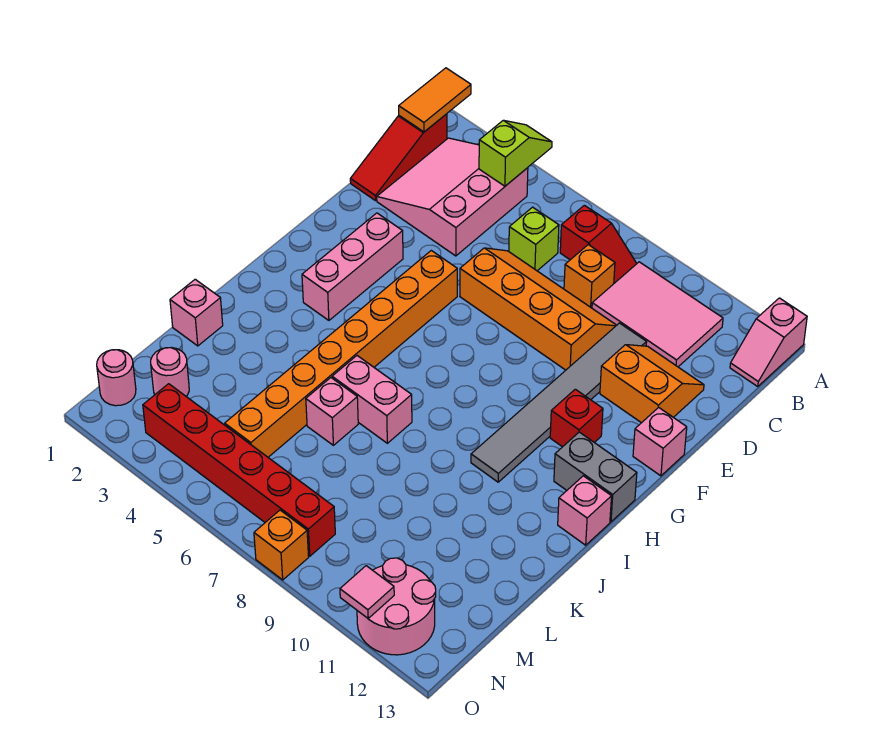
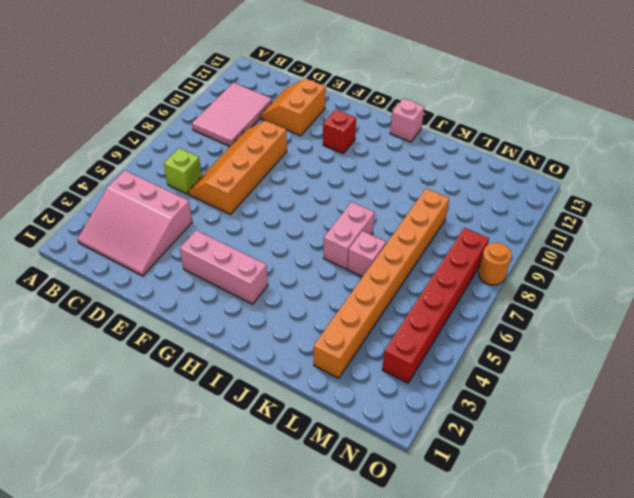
orange 1x8 brick [314,188,449,378] -> orange 1x8 brick turned to [225,251,457,457]
orange 1x1 round brick [479,243,512,285] -> orange 1x1 brick [254,510,309,580]
none -> pink 1x2 slope [730,298,807,387]
none -> red 1x3 slope [350,114,447,201]
none -> red 1x2 slope [560,205,637,283]

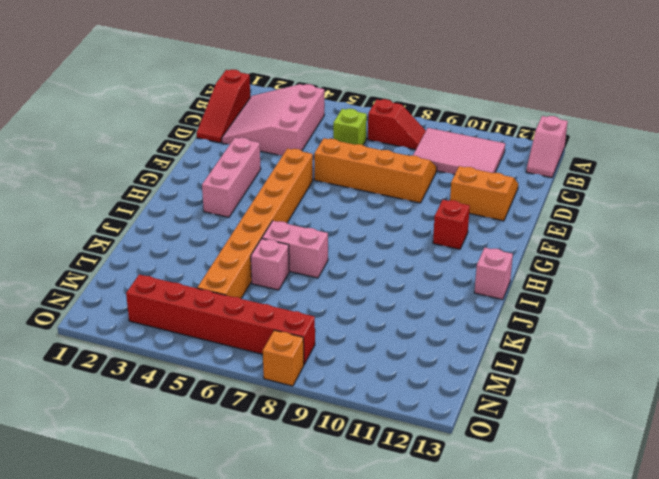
none -> orange 1x1 brick [564,245,615,308]
none -> grey 1x6 tile [471,323,647,482]
none -> pink 1x1 brick [633,407,687,476]

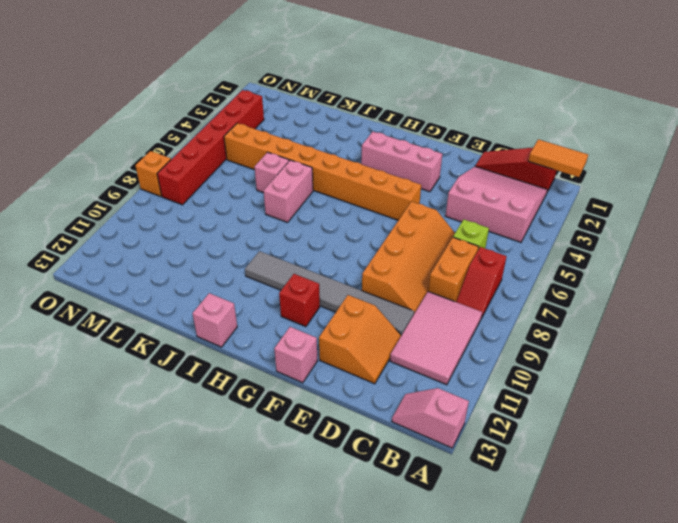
orange 1x2 brick [428,237,479,302] -> orange 1x1 brick [564,245,615,308]
none -> grey 1x2 brick [554,432,637,522]
none -> pink 1x1 brick [170,279,223,346]
none -> pink 1x1 round brick [151,347,189,396]

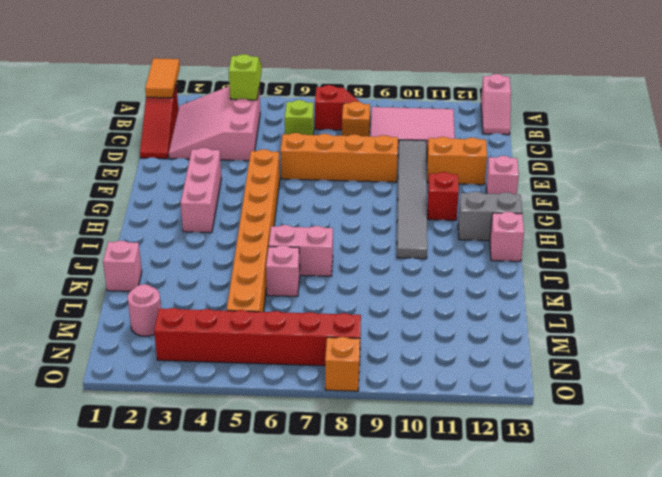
none -> pink 1x1 round brick [97,350,136,406]
none -> pink 2x2 round brick [357,558,436,655]
none -> pink 1x1 tile [340,566,394,618]

